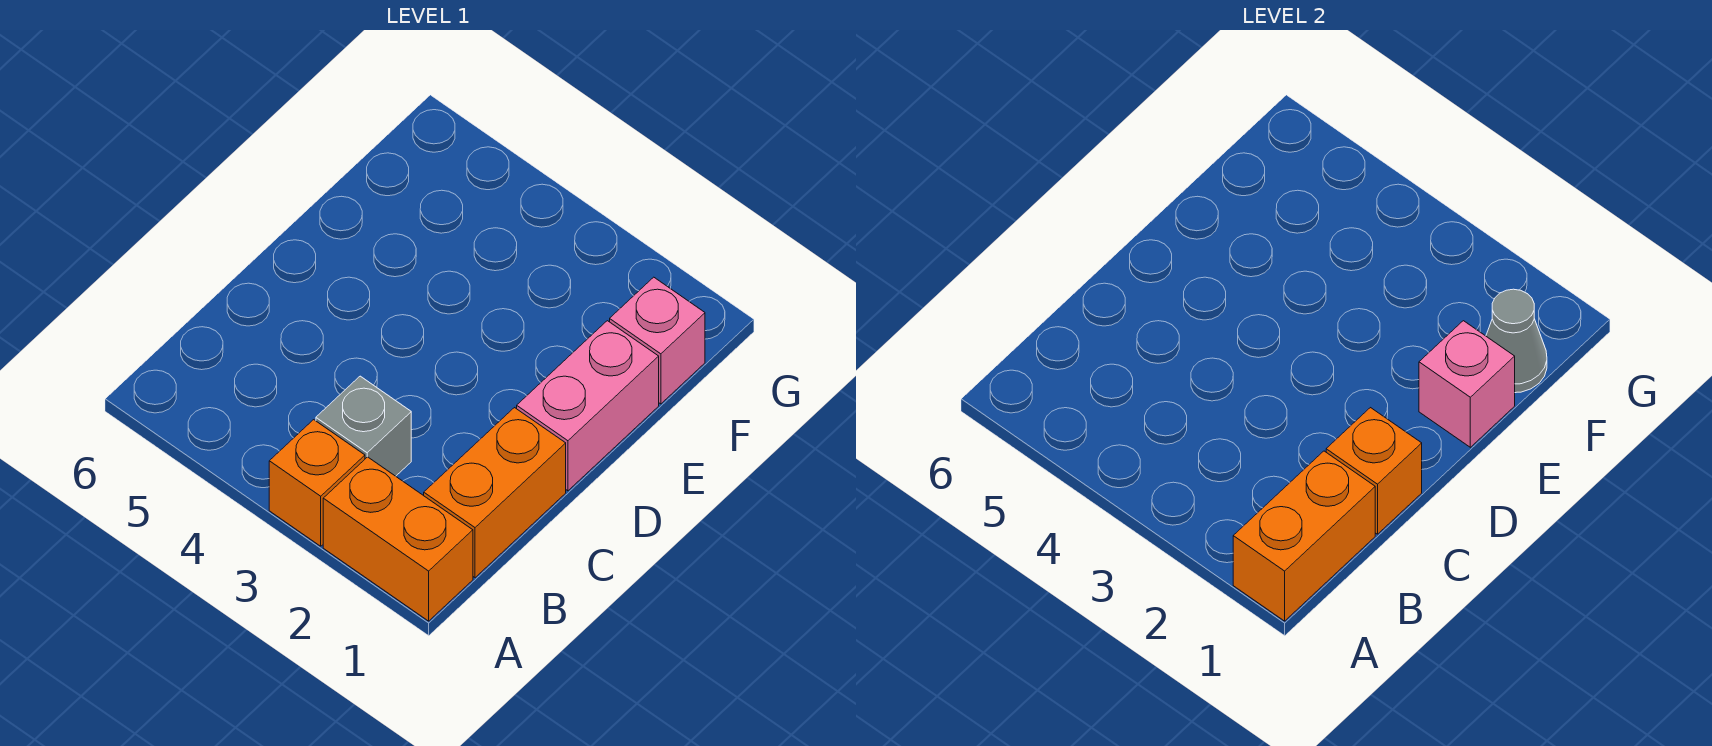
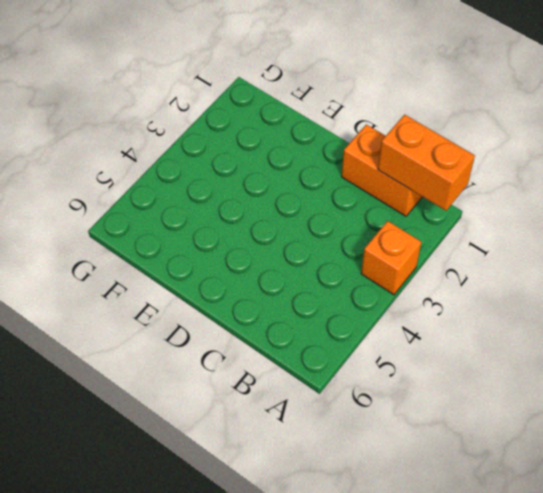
none -> orange 1x2 brick [323,457,473,621]
none -> grey 1x1 brick [316,376,411,476]

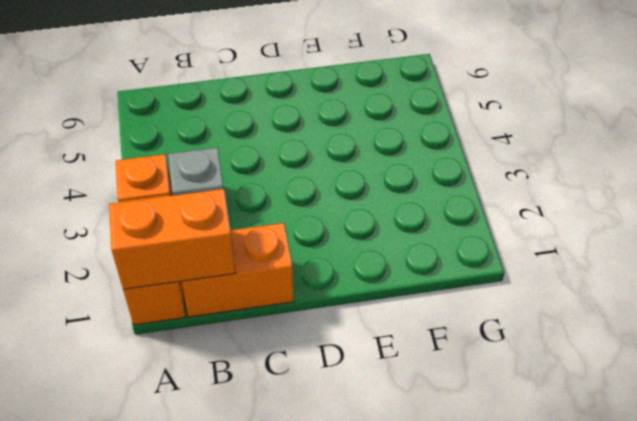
none -> pink 1x2 brick [517,321,659,491]
none -> pink 1x1 brick [610,277,705,404]

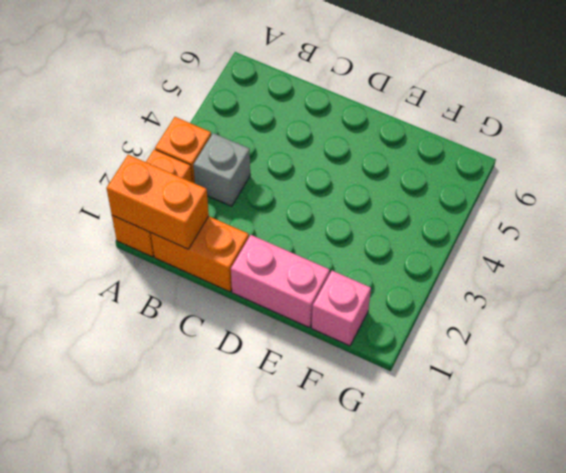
none -> orange 1x1 brick [1326,408,1422,534]
none -> pink 1x1 brick [1419,321,1515,447]

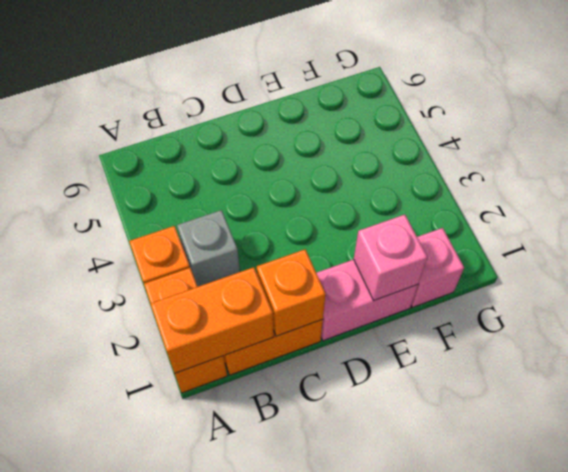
none -> grey 1x1 cone [1486,289,1547,393]

